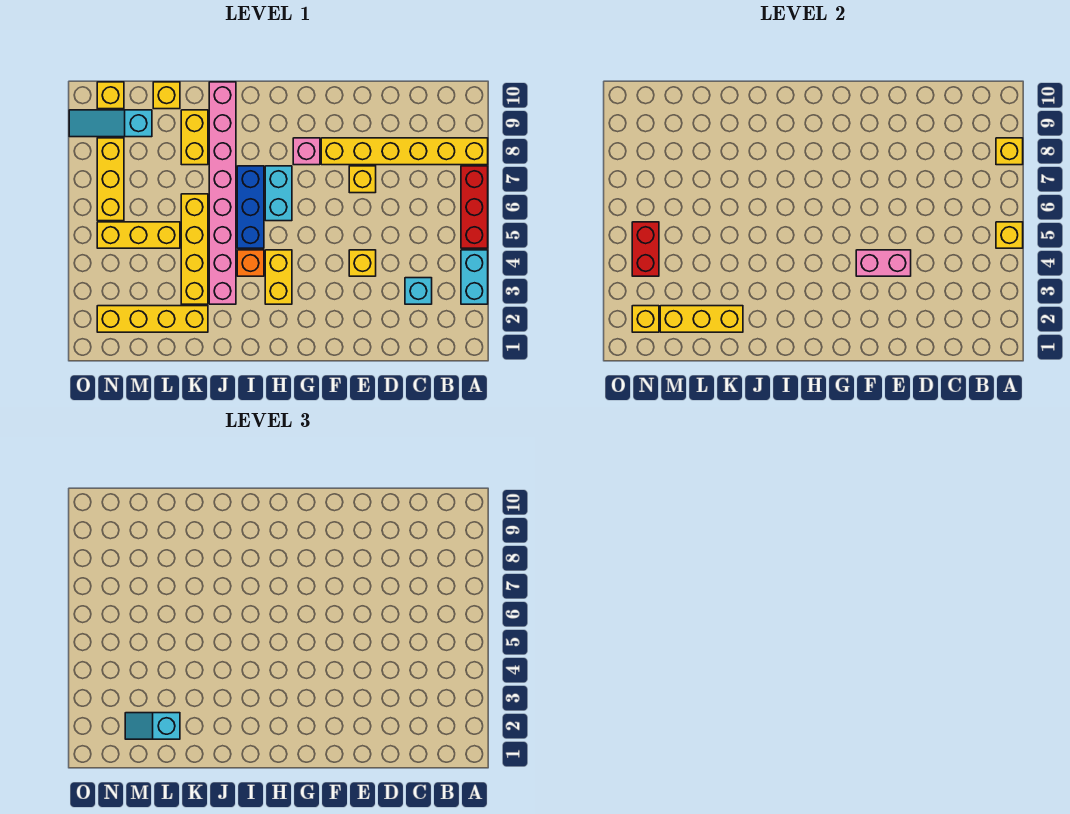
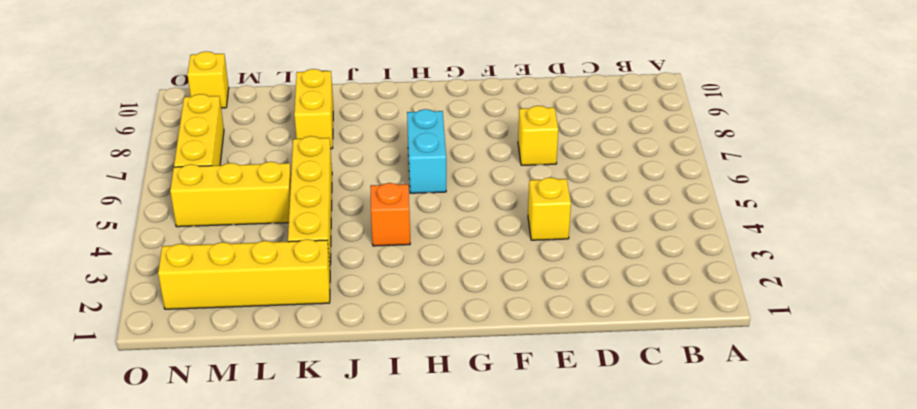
none -> cyan 1x2 brick [461,250,488,304]
none -> red 1x3 brick [461,166,488,248]
none -> yellow 1x6 brick [321,138,488,165]

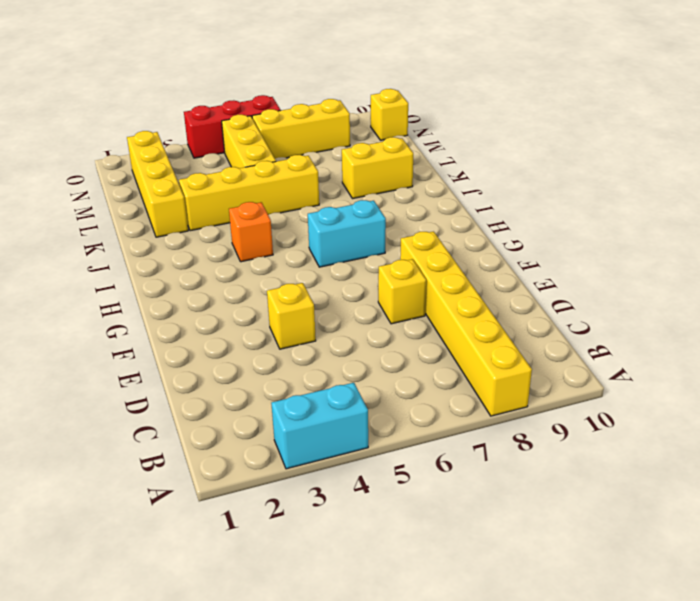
red 1x3 brick [184,95,281,158] -> red 1x3 brick moved to [461,166,488,248]
none -> cyan 1x1 brick [405,278,432,304]
none -> pink 1x1 brick [293,138,320,165]
none -> yellow 1x2 brick [265,250,292,304]

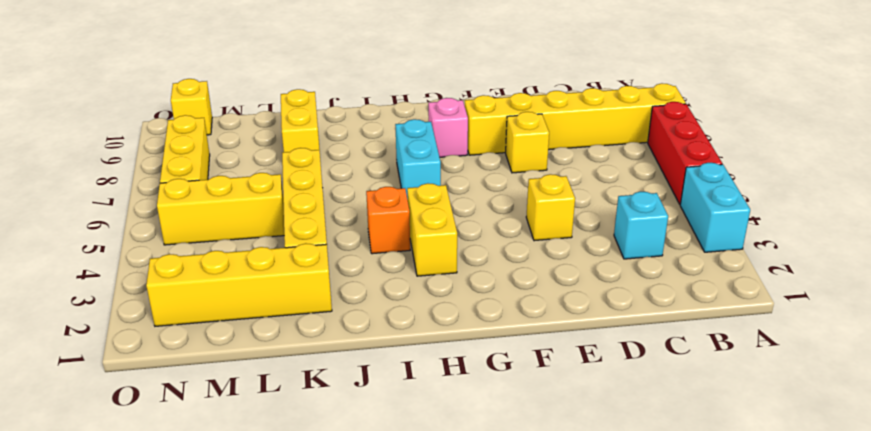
none -> blue 1x3 brick [237,166,264,248]
none -> pink 1x8 brick [209,82,236,304]
none -> yellow 1x1 brick [153,82,180,109]

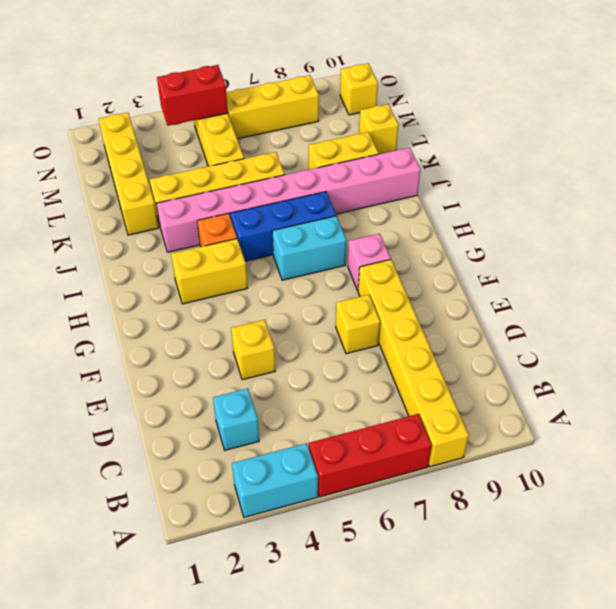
none -> cyan 1x3 slope [69,110,152,137]
none -> yellow 1x1 brick [996,222,1023,248]
none -> yellow 1x1 brick [996,138,1023,165]

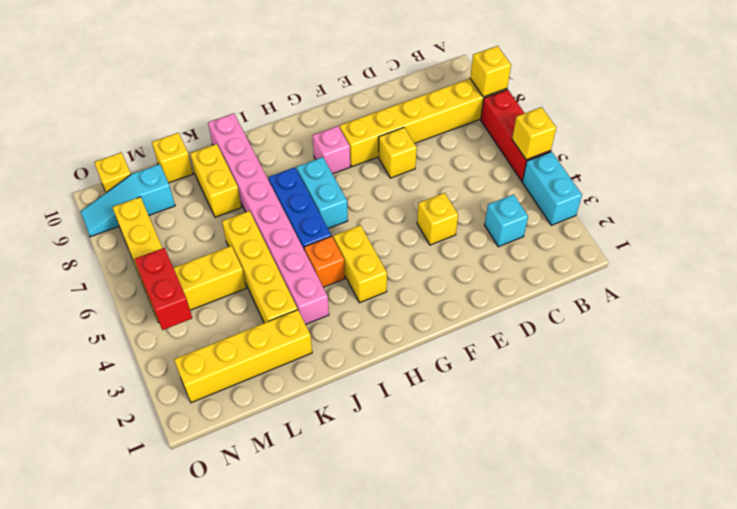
none -> pink 1x2 brick [856,250,911,276]
none -> yellow 1x3 brick [660,306,743,332]
none -> yellow 1x1 brick [632,306,659,332]

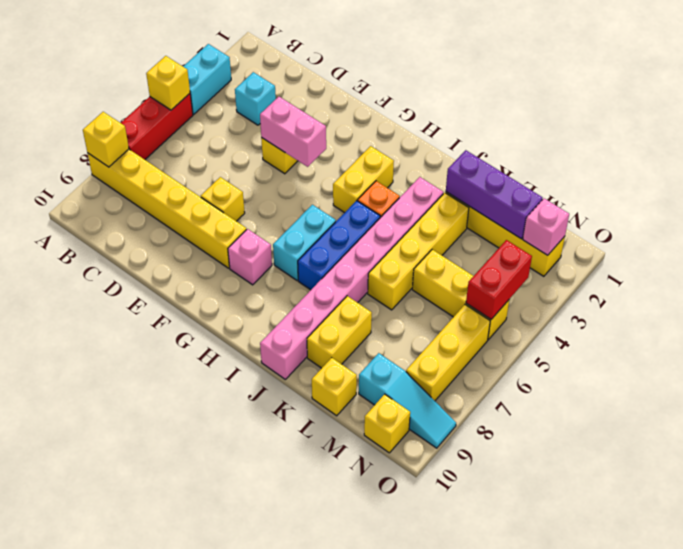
purple 1x3 brick [446,150,543,239] -> yellow 1x3 brick [660,306,743,332]
pink 1x1 brick [523,198,569,255] -> yellow 1x1 brick [632,306,659,332]
none -> cyan 1x2 slope [125,713,180,739]

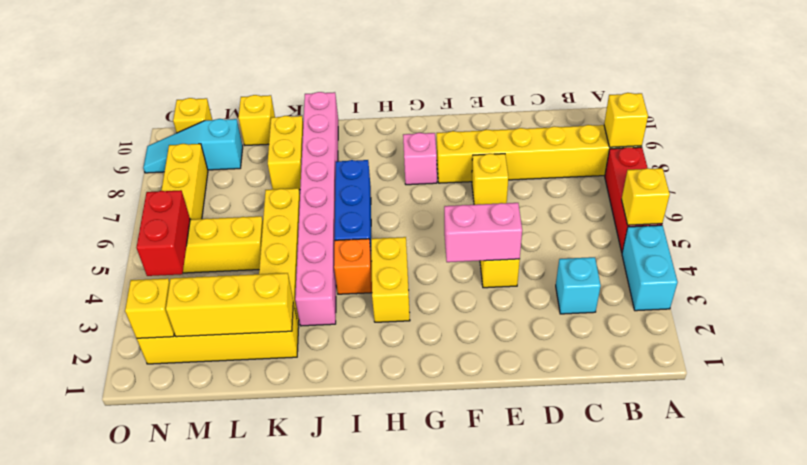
none -> cyan 1x2 brick [265,166,292,221]
none -> cyan 1x2 slope [125,713,180,739]

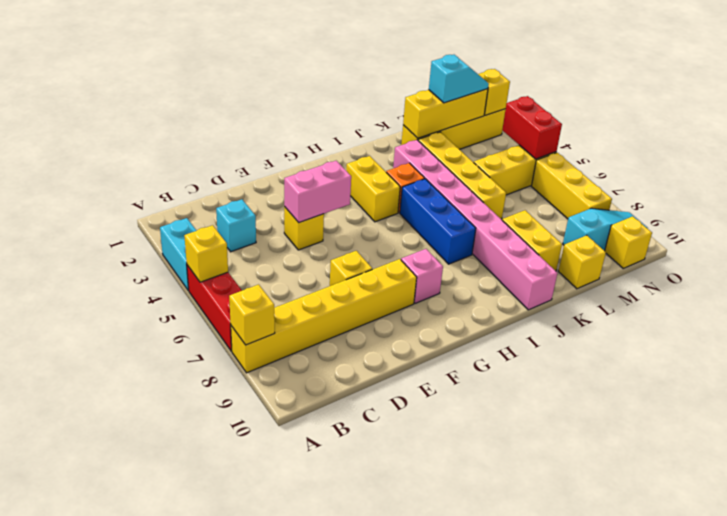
none -> cyan 1x2 brick [265,166,292,221]

